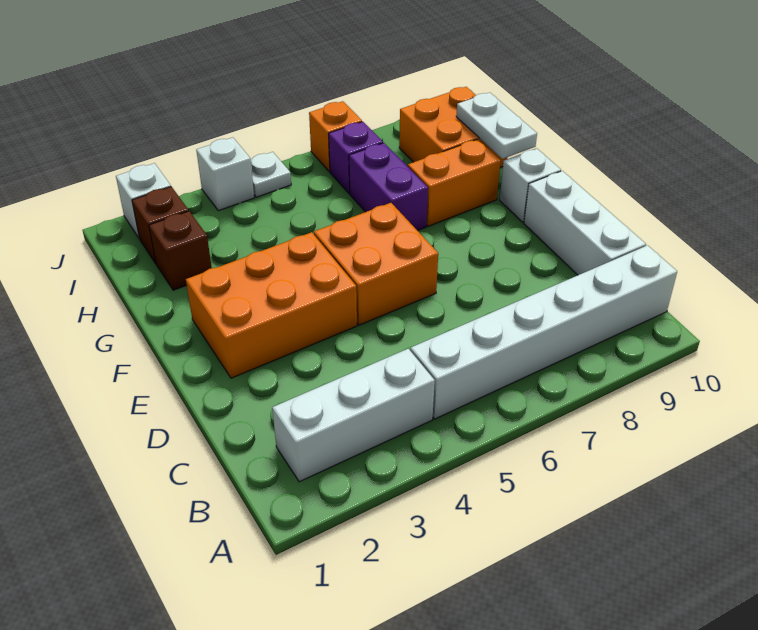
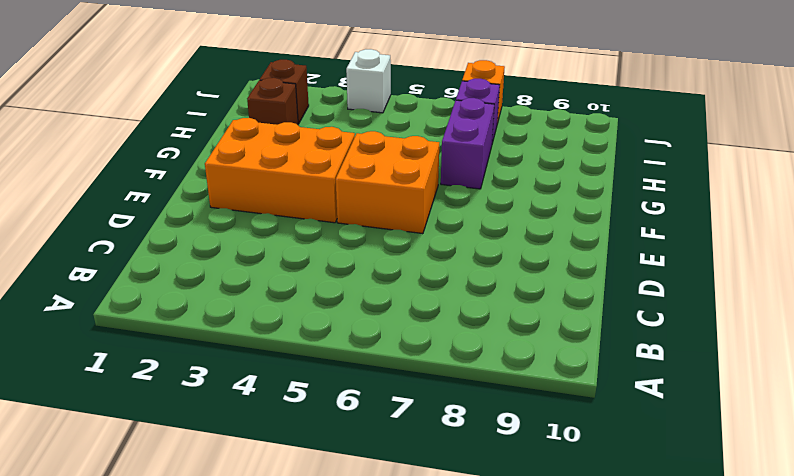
none -> white 1x3 brick [272,349,435,482]
none -> white 1x6 brick [410,245,677,419]
none -> white 1x3 brick [524,171,646,275]

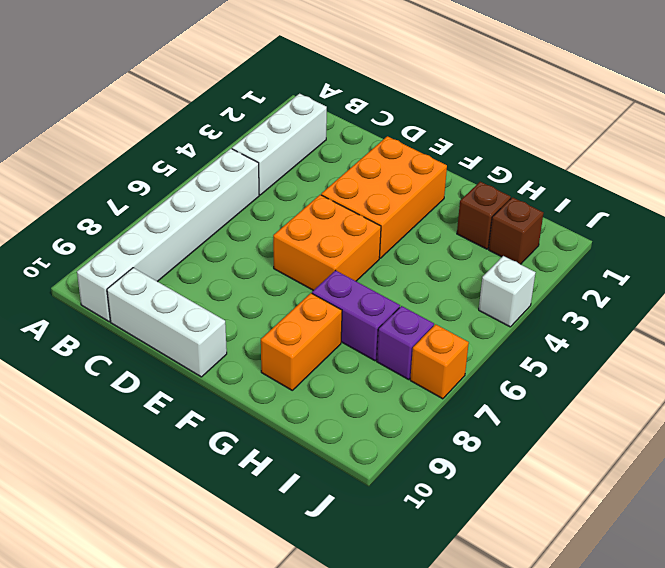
none -> white 1x1 brick [500,148,561,222]
none -> orange 2x2 brick [399,87,508,168]
none -> white 1x1 brick [116,163,171,239]

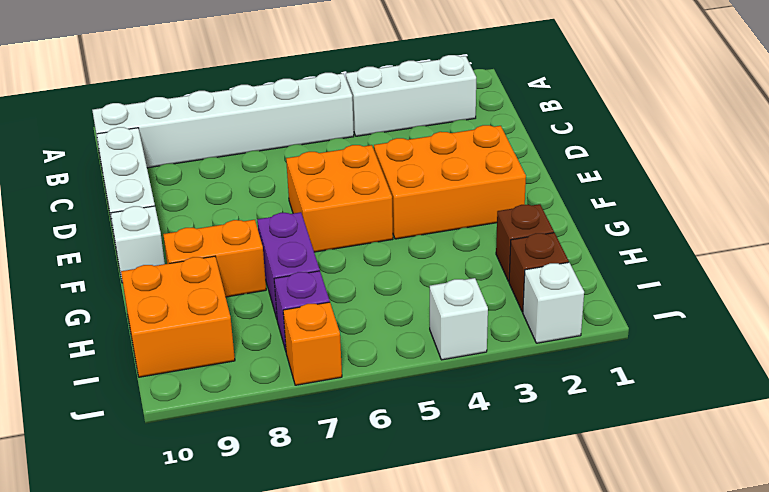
none -> white 1x1 plate [251,152,291,197]
none -> white 1x2 plate [456,93,537,159]

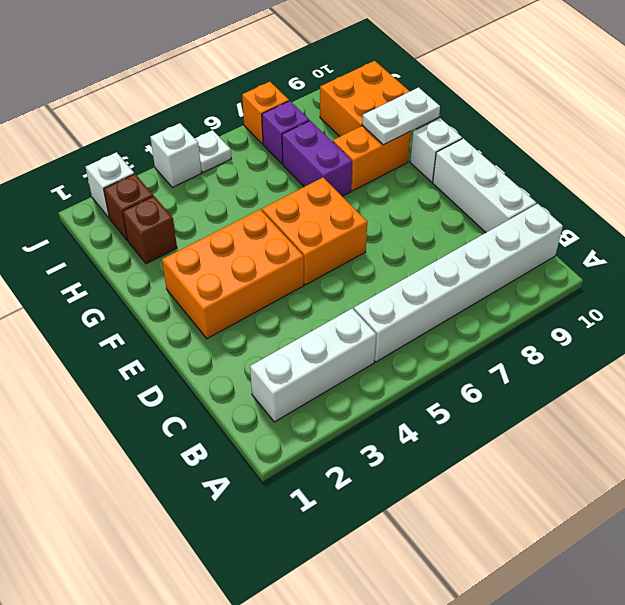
white 1x2 plate [362,87,440,145] -> white 1x2 plate turned to [456,93,537,159]

